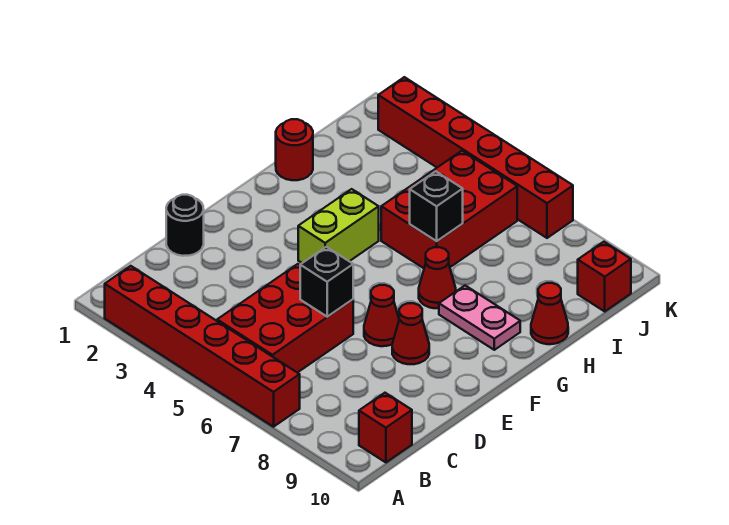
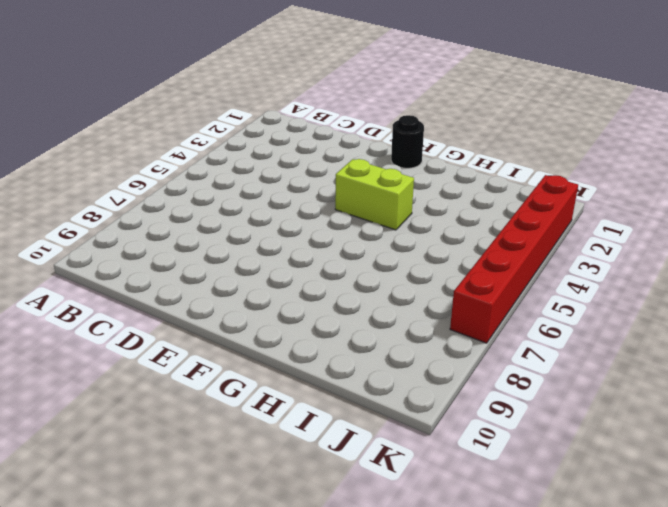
black 1x1 round brick [391,115,424,168] -> black 1x1 round brick moved to [166,195,204,256]
none -> red 1x6 brick [105,266,300,427]
none -> red 2x3 brick [217,264,353,373]
none -> red 1x1 brick [359,393,412,462]

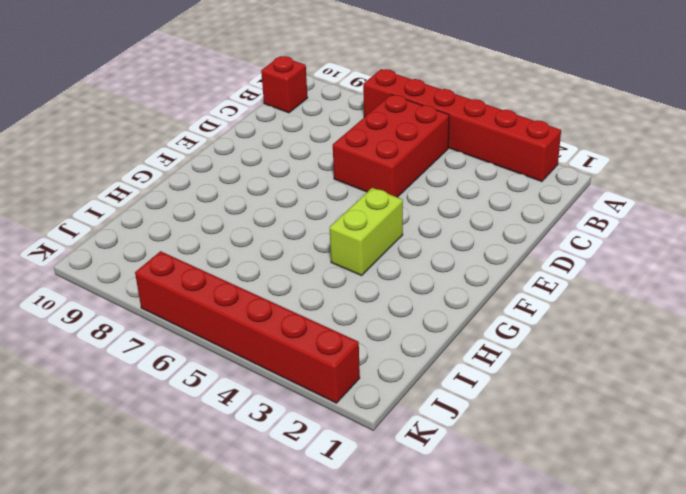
none -> black 1x1 round brick [166,195,204,256]
none -> red 1x1 cone [364,285,399,346]
none -> red 1x1 cone [392,303,429,364]

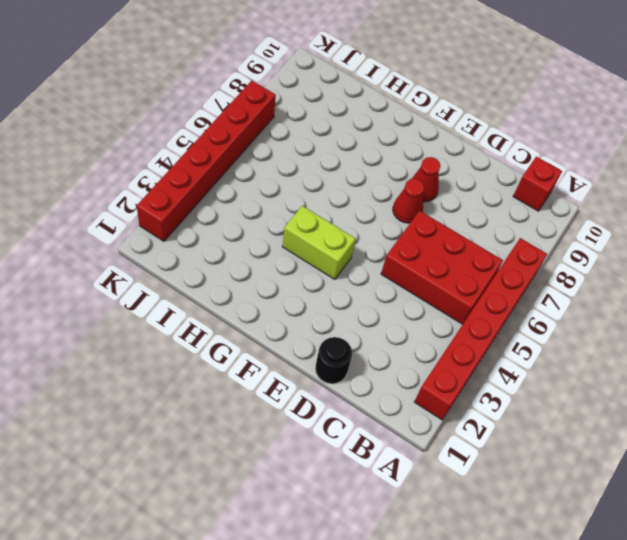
none -> red 1x1 cone [419,247,456,308]
none -> pink 1x2 plate [439,286,520,350]
none -> red 1x1 round brick [276,119,313,180]

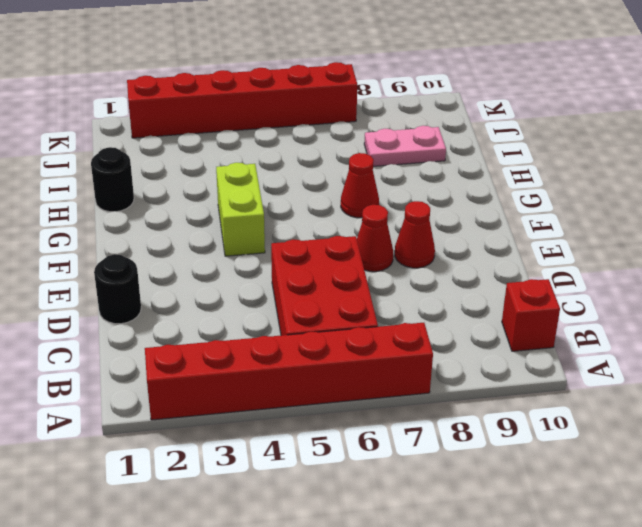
black 1x1 round brick [91,147,134,212] -> red 1x1 round brick [276,119,313,180]
pink 1x2 plate [364,126,446,166] -> pink 1x2 plate moved to [439,286,520,350]
none -> red 2x3 brick [381,151,517,268]
none -> red 1x1 cone [531,283,568,344]
none -> red 1x1 brick [578,242,631,311]

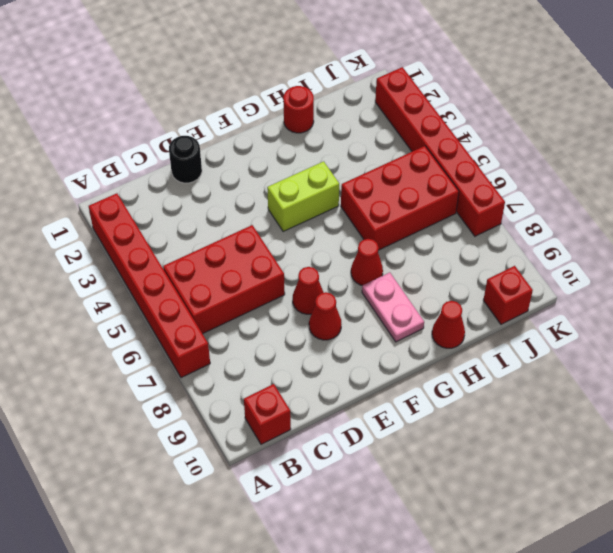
none -> black 1x1 brick [300,247,353,317]
none -> black 1x1 brick [410,171,463,241]

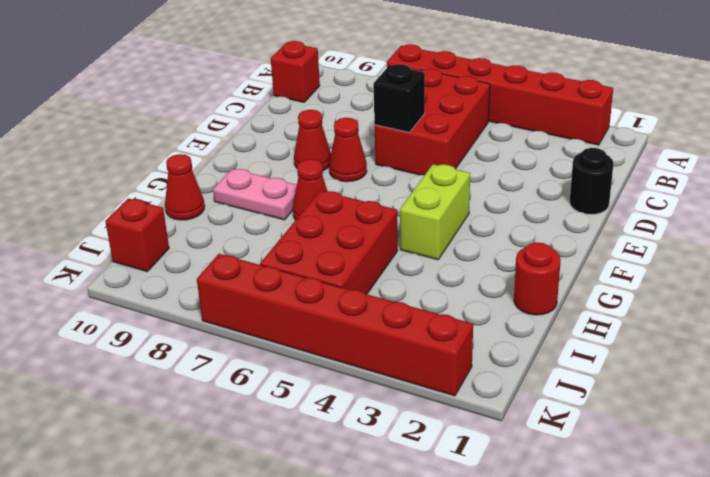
none -> black 1x1 brick [410,171,463,241]

